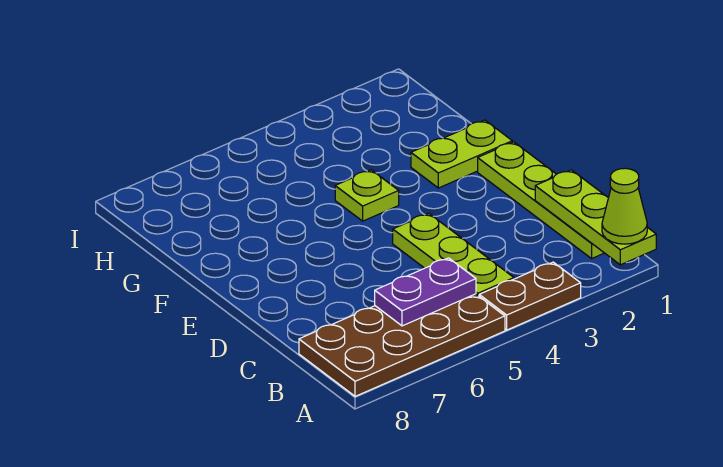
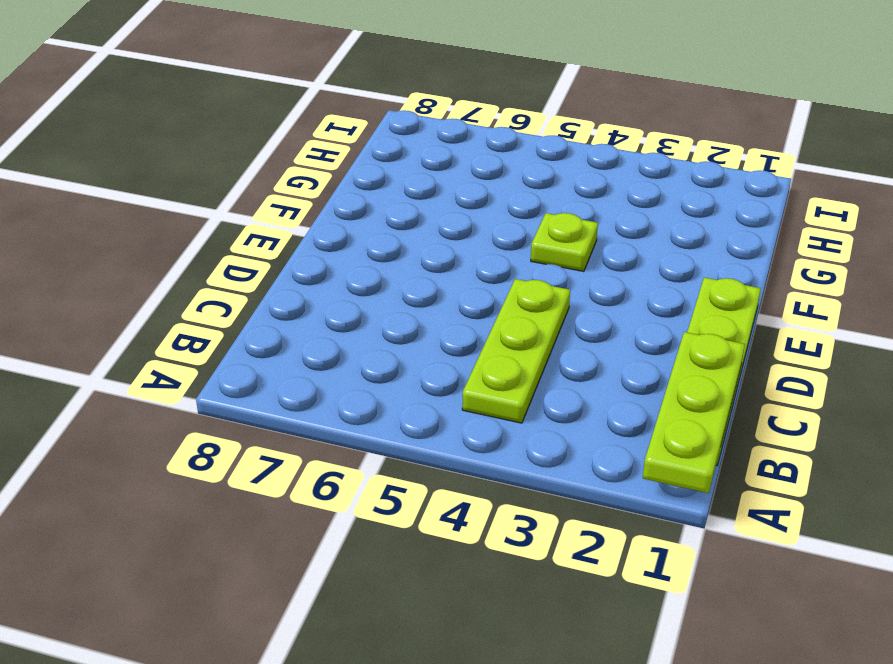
none -> brown 1x2 plate [479,262,581,330]
none -> brown 2x4 plate [299,294,505,396]

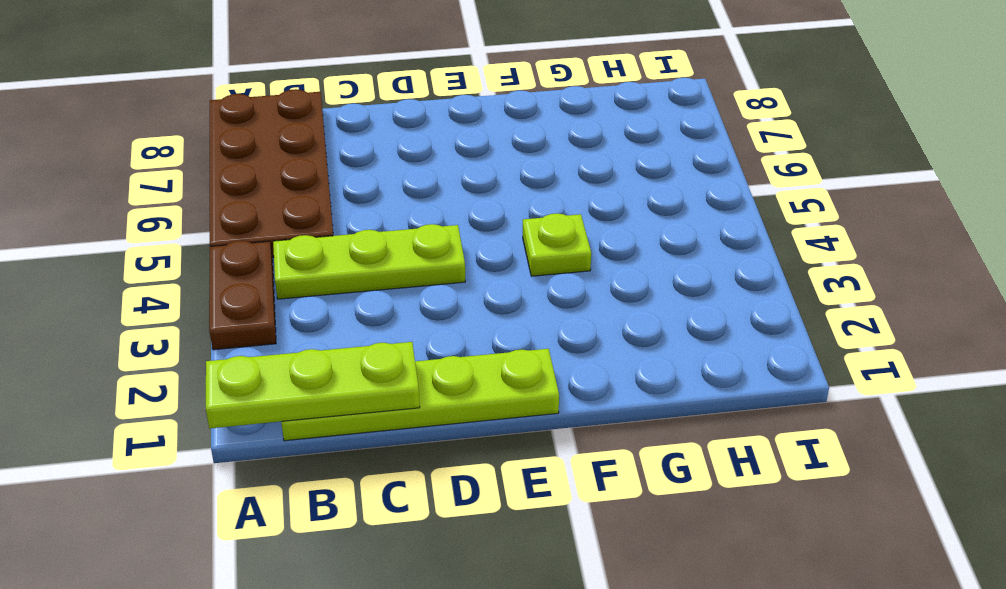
none -> lime 1x2 plate [411,120,512,188]
none -> purple 1x2 plate [375,258,476,326]

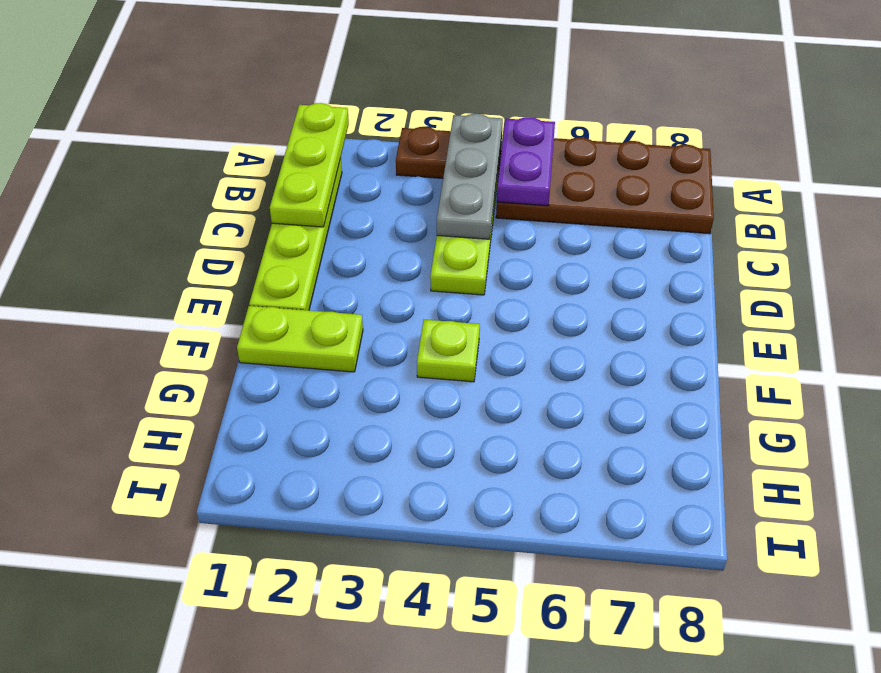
grey 1x3 plate [437,114,503,239] -> none
purple 1x2 plate [497,117,555,206] -> purple 1x2 plate turned to [375,258,476,326]
none -> lime 1x1 cone [602,168,647,244]

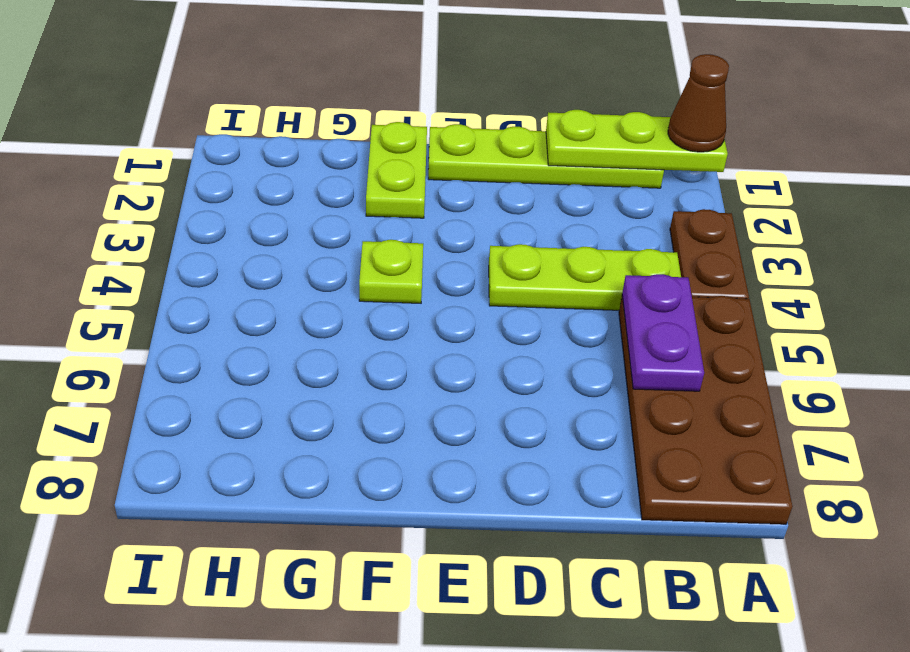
brown 1x1 cone [668,54,729,152] -> lime 1x1 cone [602,168,647,244]

